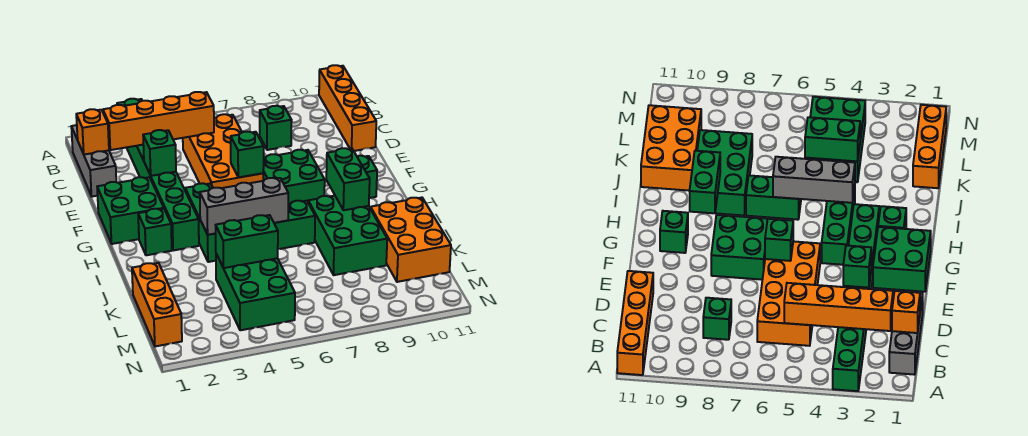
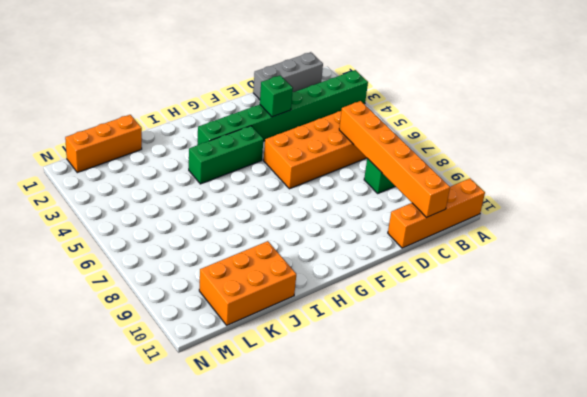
orange 1x6 brick [339,101,450,218] -> none
none -> green 2x2 brick [97,177,164,244]
none -> green 2x2 brick [263,150,325,204]
none -> green 1x1 brick [357,156,377,198]

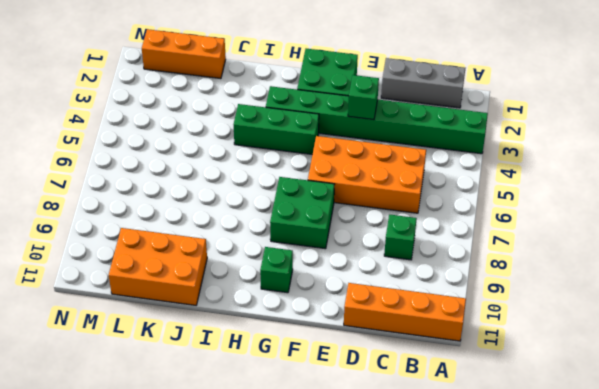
none -> green 1x1 brick [138,209,172,255]
none -> green 1x2 brick [274,201,315,249]
none -> green 2x3 brick [308,196,387,275]

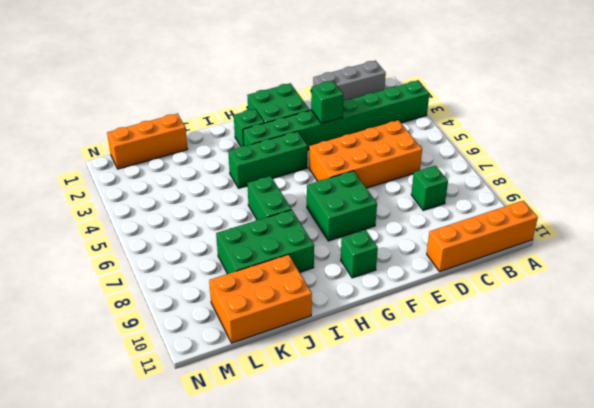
none -> green 2x3 brick [216,254,295,330]
none -> orange 1x1 brick [76,109,109,155]
none -> orange 1x4 brick [103,92,214,150]

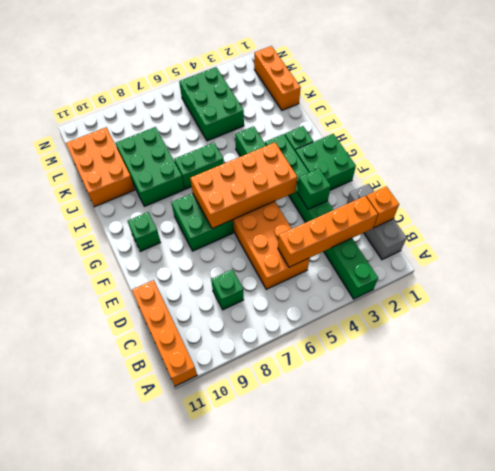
orange 2x4 brick [190,143,297,228] -> green 1x1 brick [231,132,264,177]
none -> green 1x2 brick [326,148,370,210]
none -> grey 1x3 brick [200,178,288,235]
none -> green 1x2 brick [215,215,278,268]

